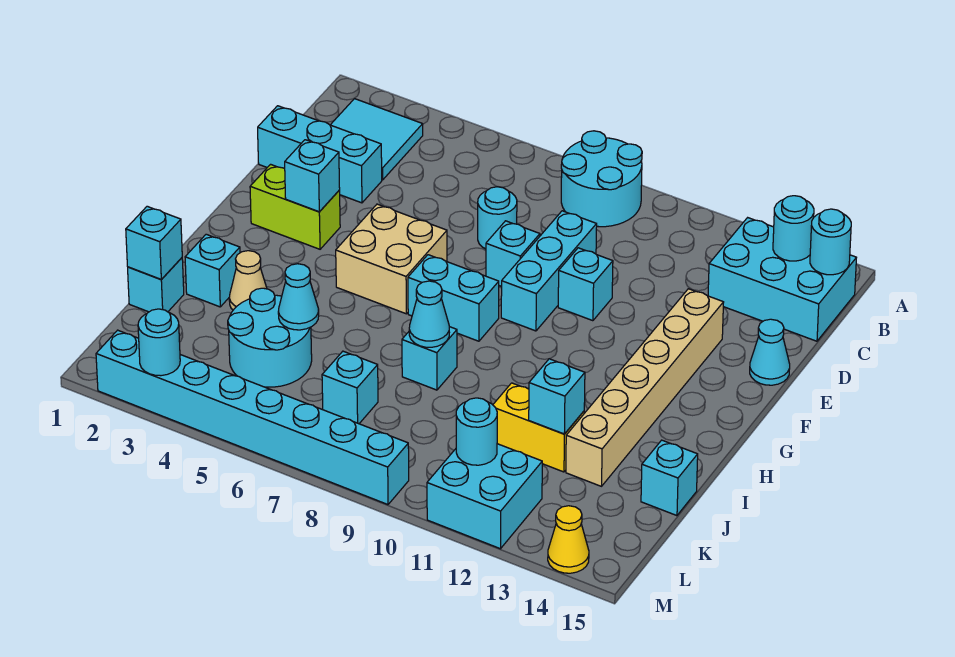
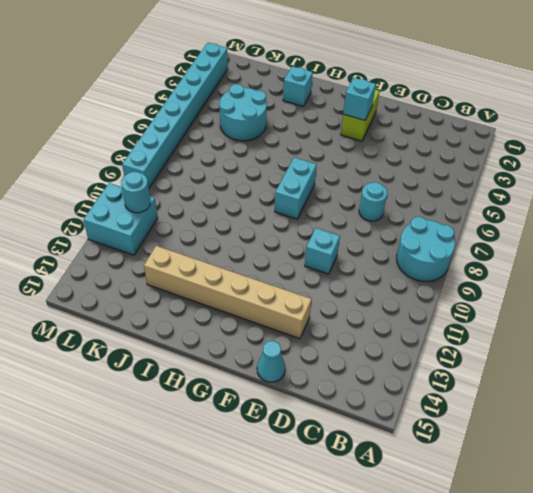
none -> cyan 2x2 tile [331,99,423,180]
none -> cyan 2x3 brick [708,218,856,341]
none -> cyan 1x3 brick [258,106,382,203]
none -> cyan 1x3 brick [501,211,597,331]

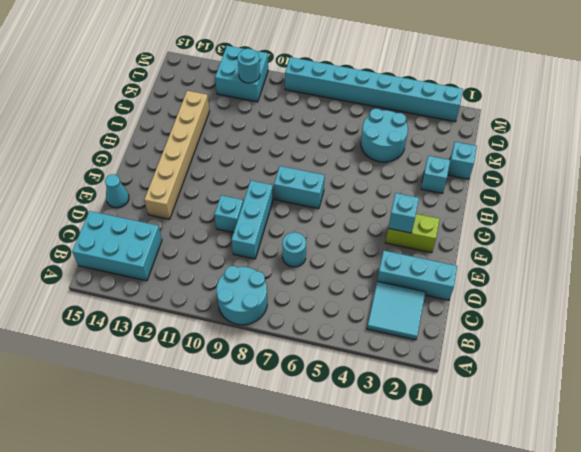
none -> cyan 1x1 brick [486,221,540,286]
none -> tan 2x2 brick [336,204,447,314]
none -> tan 1x1 cone [229,251,267,310]
none -> cyan 1x1 brick [402,327,457,390]

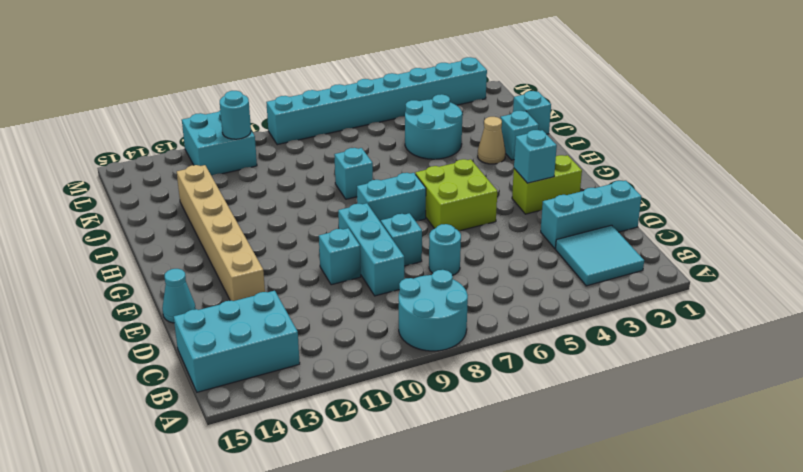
lime 2x2 brick [415,159,497,231] -> tan 2x2 brick [336,204,447,314]
none -> yellow 1x2 brick [493,383,584,472]
none -> cyan 1x1 brick [641,440,698,516]
none -> cyan 1x1 brick [322,351,378,424]
none -> yellow 1x1 cone [548,506,589,573]

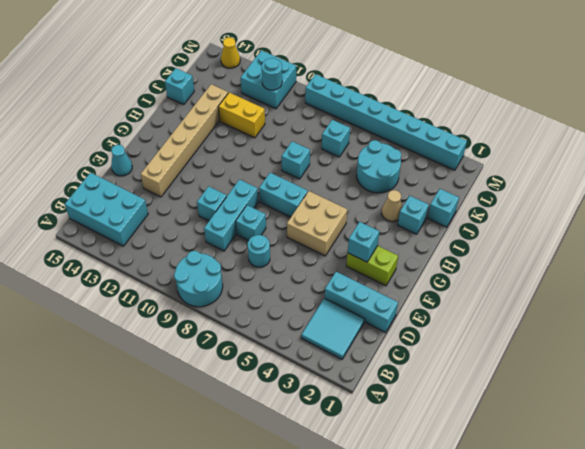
none -> cyan 1x1 round brick [773,196,814,261]
none -> cyan 1x1 round brick [810,209,851,275]
none -> cyan 1x1 cone [409,281,449,347]
none -> cyan 1x1 brick [126,206,182,279]

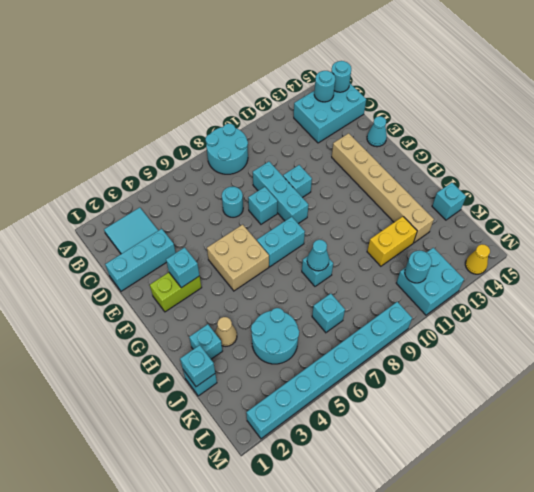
none -> cyan 1x1 cone [278,264,319,330]
none -> cyan 1x1 brick [529,359,585,434]
none -> cyan 1x1 round brick [138,309,180,376]

